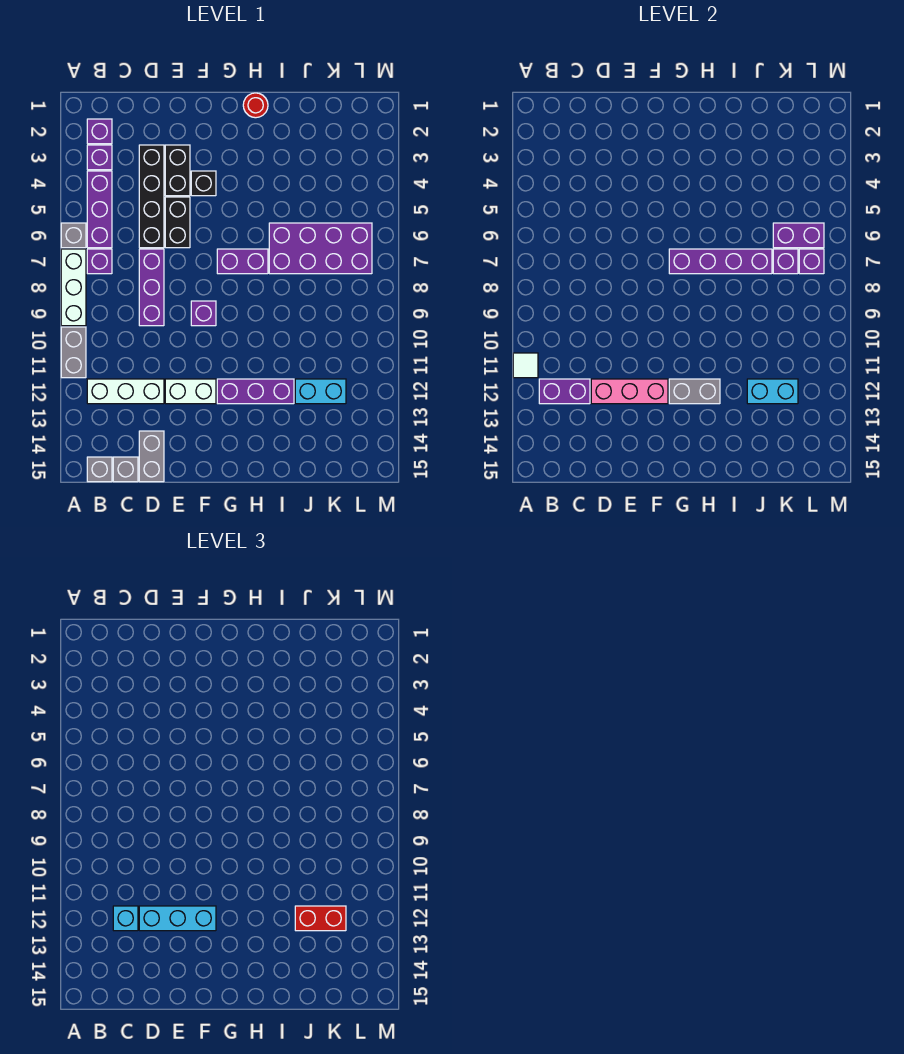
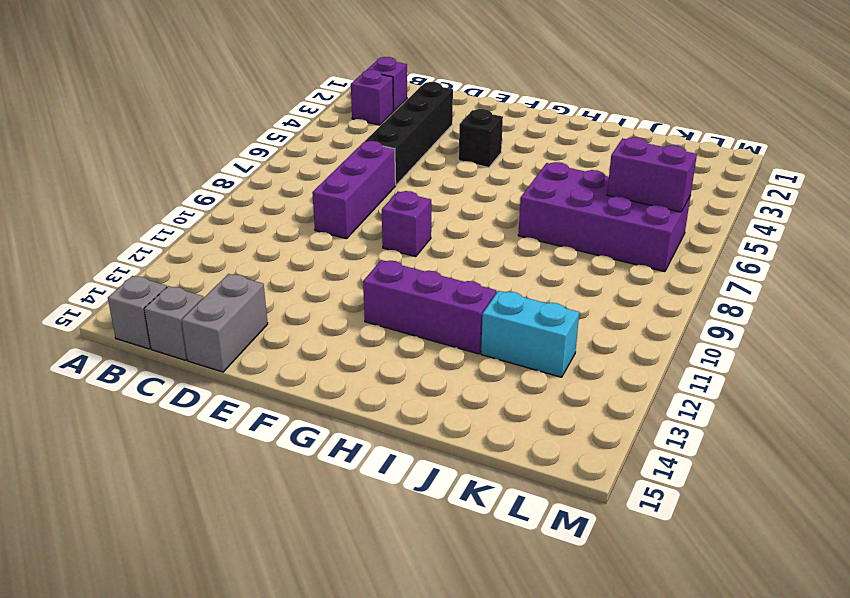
none -> grey 1x1 brick [61,223,86,248]
none -> white 1x3 brick [61,249,86,326]
none -> grey 1x2 brick [61,327,86,378]
none -> purple 1x3 brick [87,171,112,248]

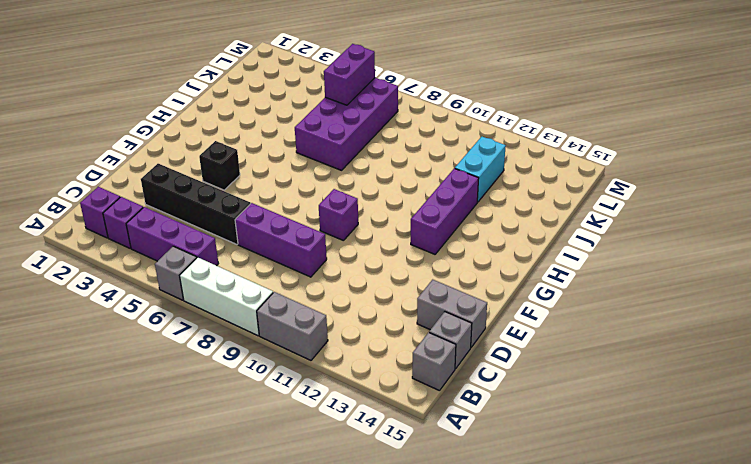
none -> purple 1x1 brick [87,249,112,274]
none -> white 1x3 brick [87,379,164,404]
none -> black 1x2 brick [165,145,190,196]
none -> black 1x2 brick [165,197,190,248]

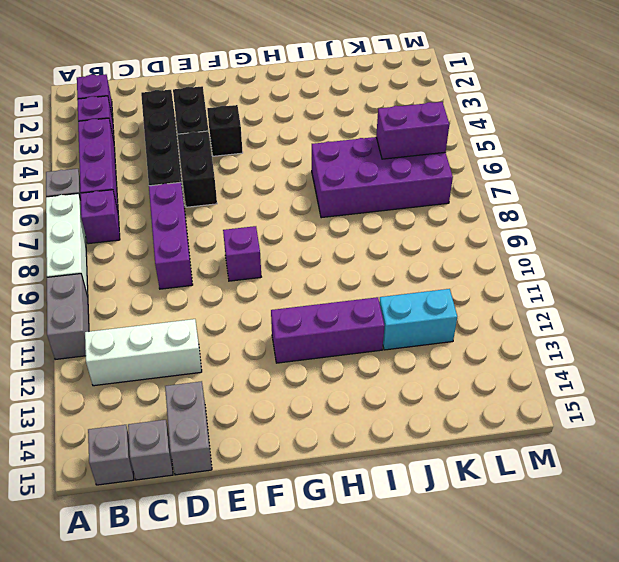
none -> white 1x2 brick [165,379,216,404]
none -> purple 1x2 brick [217,249,268,274]
none -> red 1x1 round brick [243,93,268,118]
none -> white 1x1 tile [513,353,538,378]

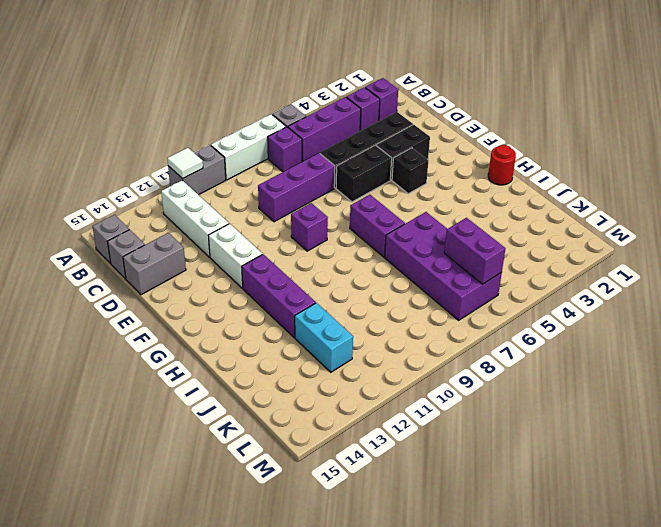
none -> purple 1x2 brick [539,379,590,404]
none -> pink 1x3 brick [591,379,668,404]
none -> purple 1x4 brick [669,249,772,274]
none -> grey 1x2 brick [669,379,720,404]

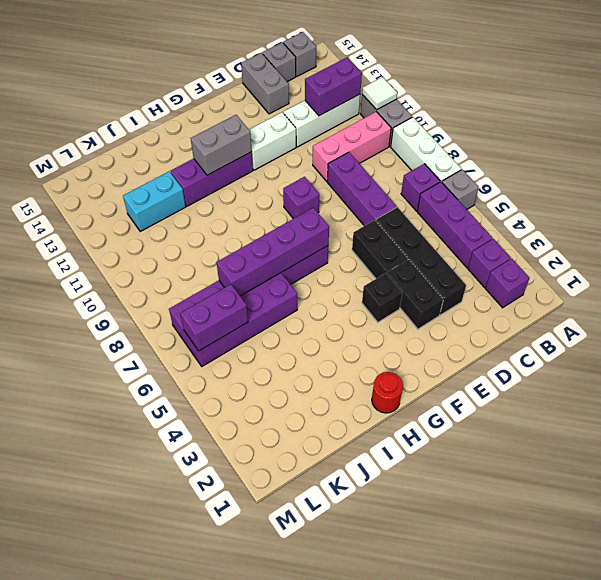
pink 1x3 brick [313,112,391,181] -> pink 1x3 brick moved to [591,379,668,404]
none -> cyan 1x2 brick [747,379,798,404]
none -> purple 1x1 brick [773,249,798,274]
none -> purple 1x1 brick [799,249,824,274]
none -> cyan 1x1 brick [113,906,138,931]

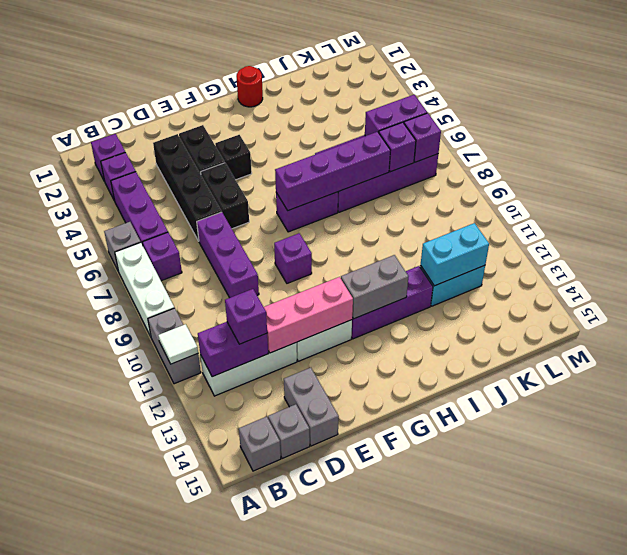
purple 1x1 brick [225,289,267,344] -> cyan 1x1 brick [113,906,138,931]
none -> cyan 1x3 brick [139,906,216,931]
none -> red 1x2 brick [295,906,346,931]

